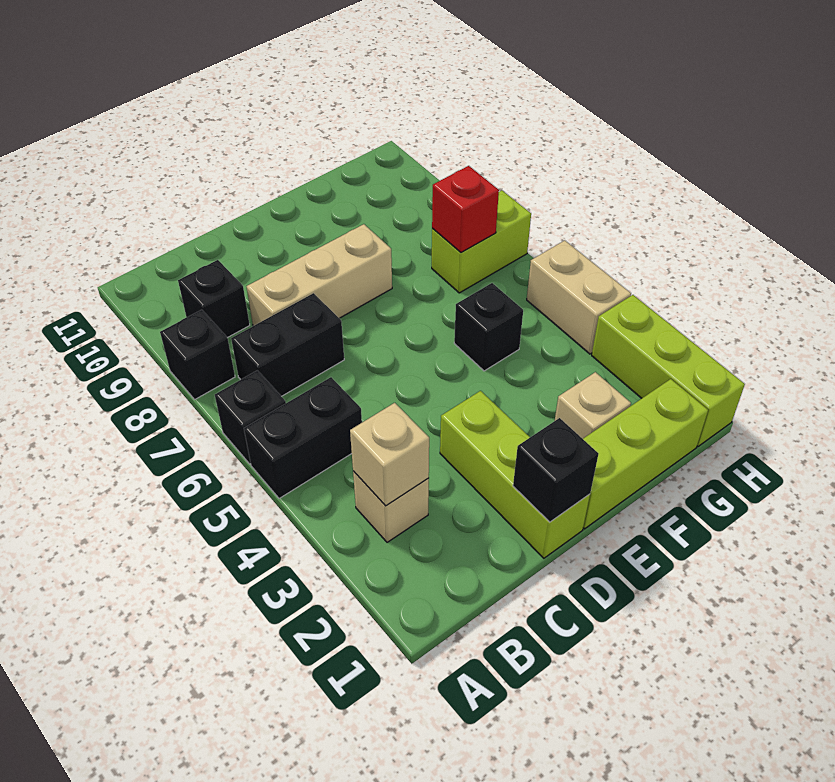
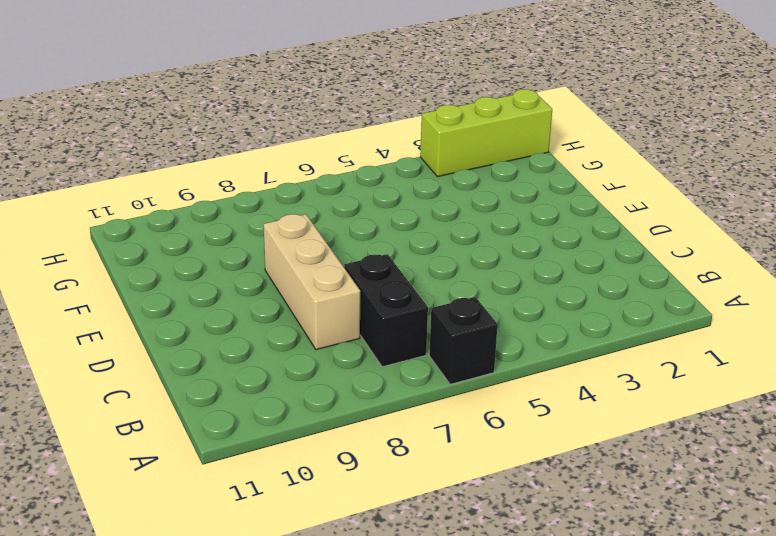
none -> black 1x2 brick [244,377,362,499]
none -> black 1x1 brick [160,310,235,399]
none -> tan 1x1 brick [353,471,429,542]

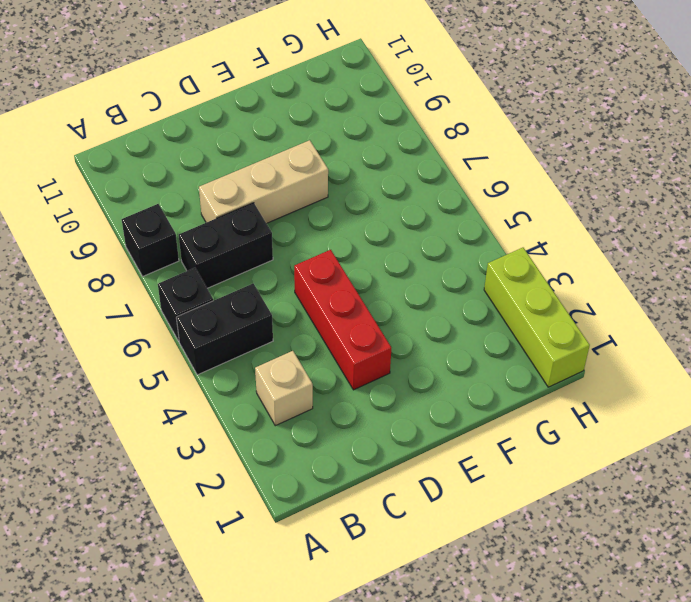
red 1x3 brick [294,250,391,390] -> lime 1x3 brick [440,391,590,558]
none -> black 1x1 brick [178,260,250,338]
none -> lime 1x3 brick [583,379,708,529]
none -> tan 1x1 brick [555,372,631,439]

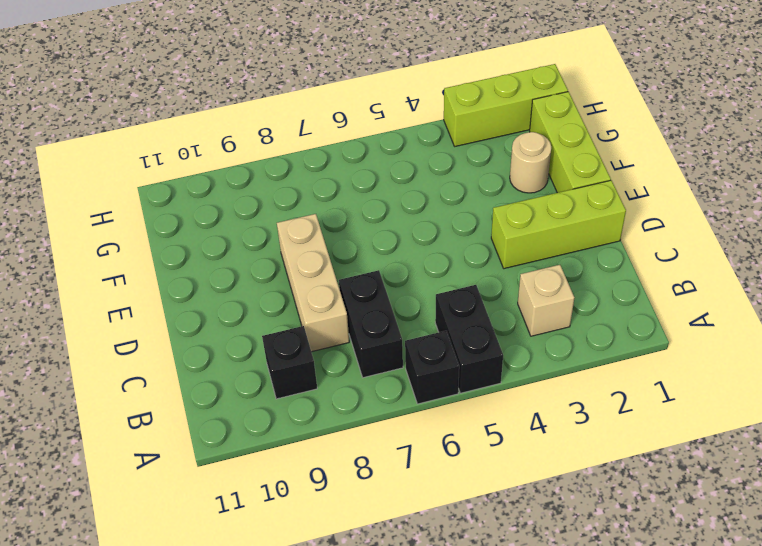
tan 1x1 round brick [510,132,551,193] -> tan 1x1 brick [555,372,631,439]
none -> black 1x1 brick [160,310,235,399]
none -> black 1x1 brick [454,283,523,371]
none -> lime 1x2 brick [432,190,531,293]

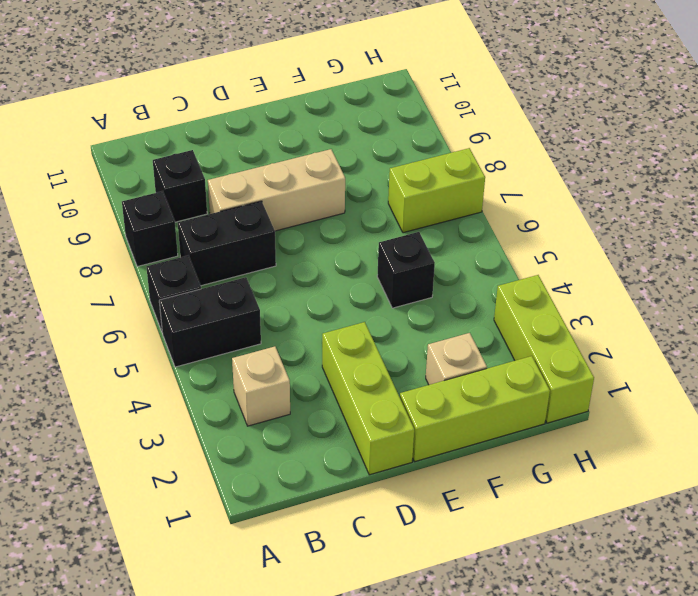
none -> tan 1x2 brick [527,240,631,354]
none -> tan 1x1 brick [350,403,429,506]
none -> black 1x1 brick [513,418,598,522]

